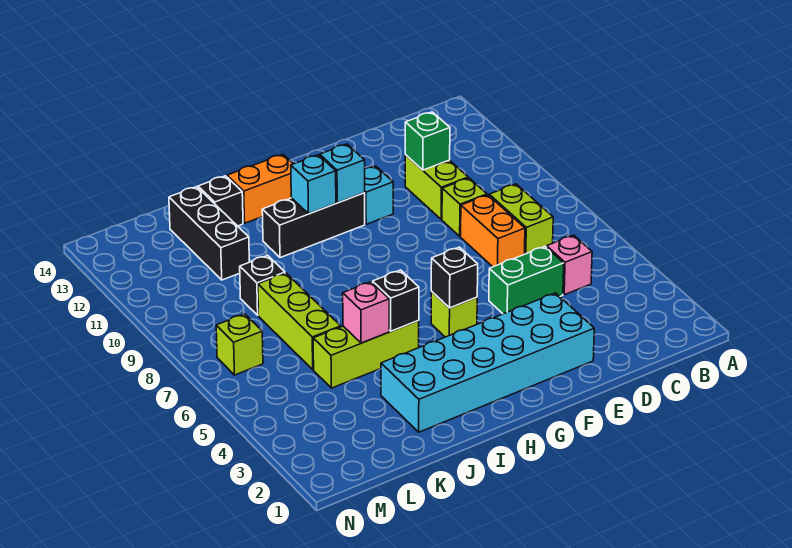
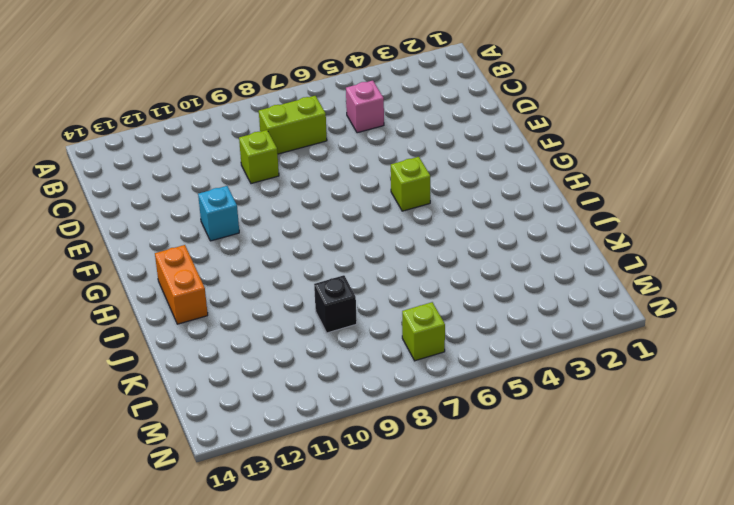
none -> green 1x2 brick [489,246,564,314]
none -> orange 1x2 brick [461,195,525,267]
none -> lime 1x2 brick [405,155,468,219]

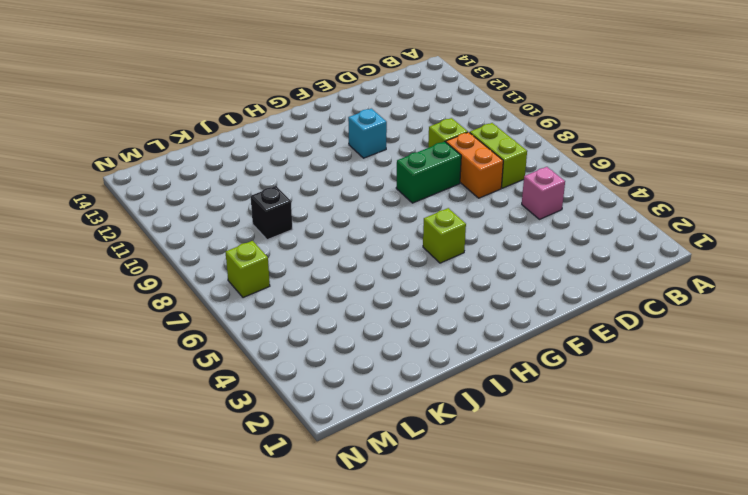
green 1x2 brick [396,142,461,203] -> green 1x2 brick moved to [489,246,564,314]
none -> lime 1x2 brick [405,155,468,219]
none -> cyan 2x6 brick [381,293,594,432]
none -> black 1x3 brick [262,193,365,258]

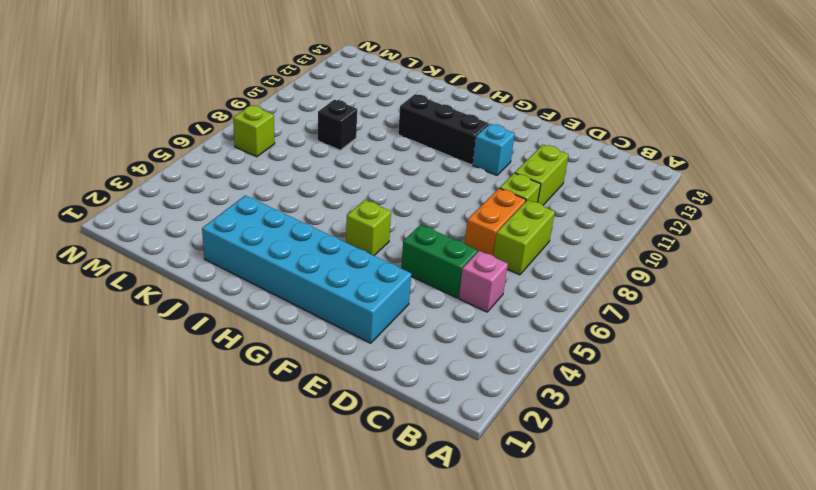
none -> orange 1x2 brick [227,154,293,223]
none -> lime 1x3 brick [313,321,419,388]
none -> black 1x1 brick [198,176,243,226]

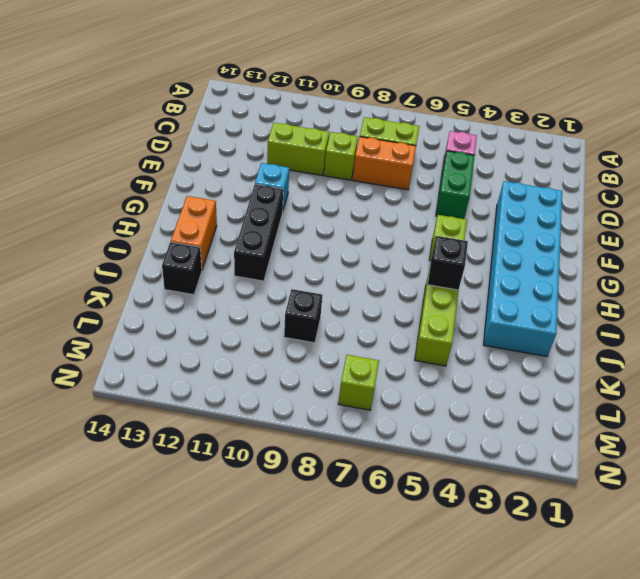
none -> lime 1x3 brick [258,273,341,370]
none -> black 1x3 brick [169,187,249,280]
none -> green 1x1 brick [405,112,450,170]

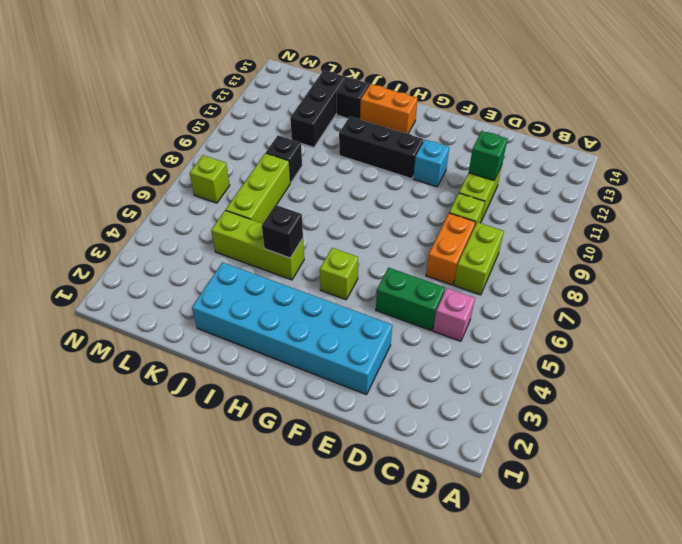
none -> black 1x1 brick [431,247,478,308]
none -> cyan 1x1 brick [320,144,365,203]
none -> cyan 1x1 brick [291,155,336,214]

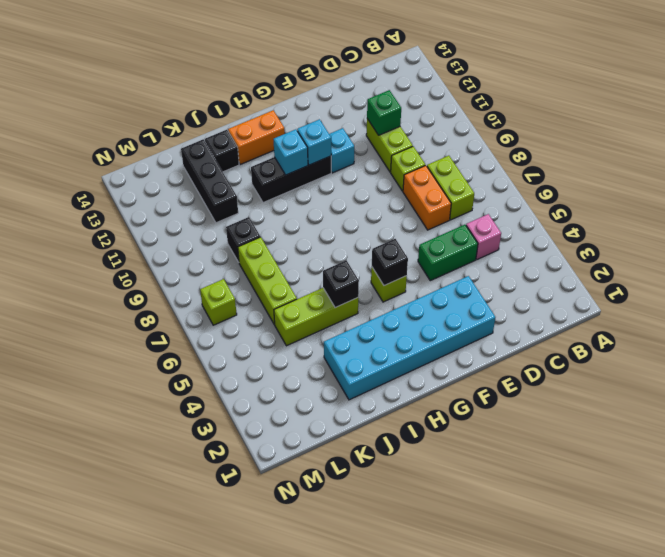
none -> pink 1x1 brick [343,282,389,343]

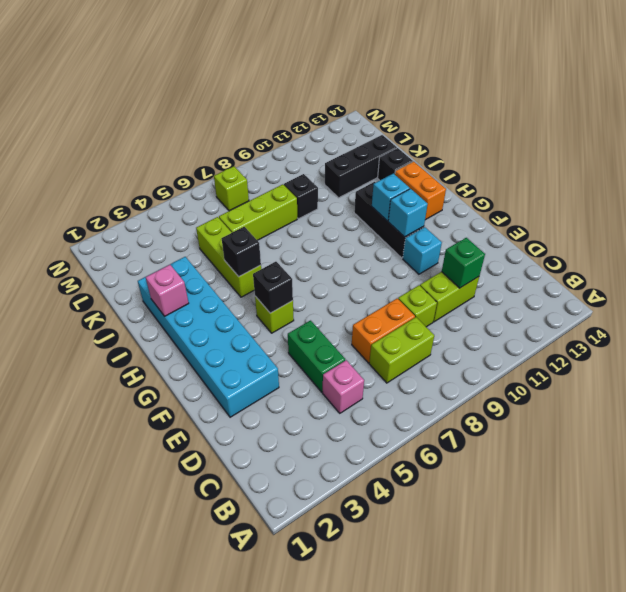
pink 1x1 brick [146,265,189,316] -> pink 1x1 brick moved to [343,282,389,343]

